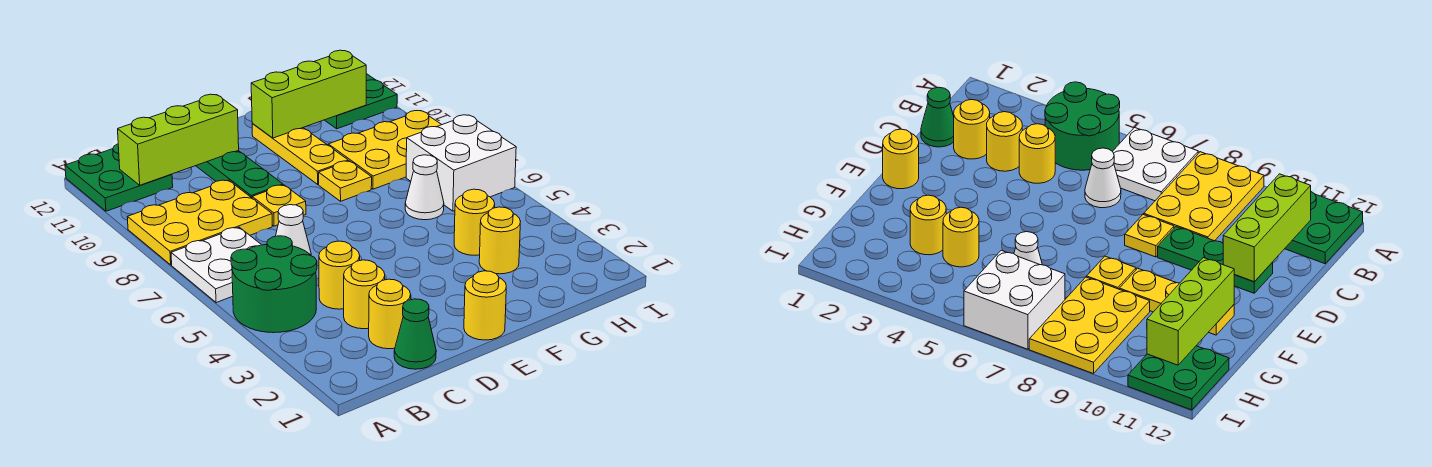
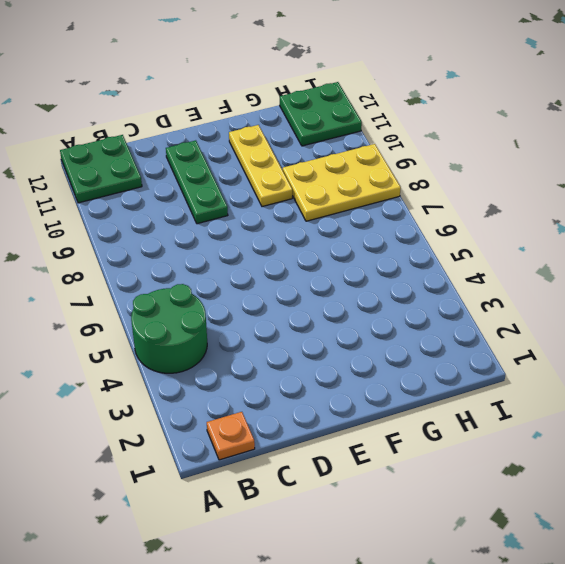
orange 1x1 plate [207,412,255,460] -> none
none -> white 2x2 plate [171,227,261,303]
none -> yellow 2x3 plate [127,180,272,265]
none -> green 1x1 cone [394,299,436,369]

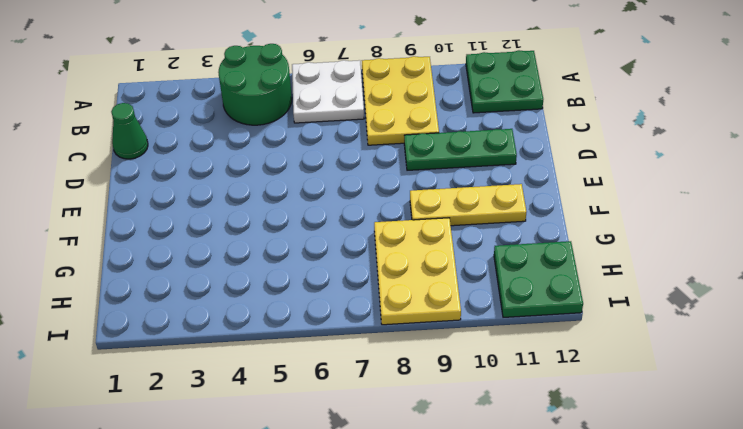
none -> yellow 1x1 round brick [369,279,411,349]
none -> yellow 1x1 round brick [344,260,385,329]
none -> yellow 1x1 round brick [319,241,360,309]

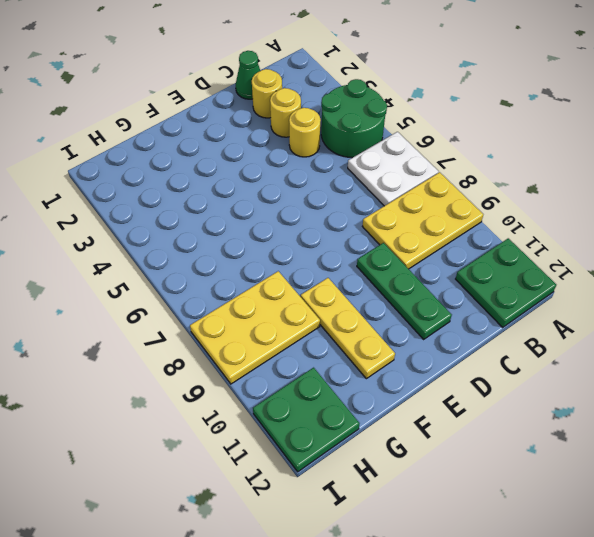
none -> white 1x1 cone [276,205,311,255]
none -> yellow 1x1 plate [252,185,306,226]
none -> yellow 1x1 round brick [464,271,506,340]

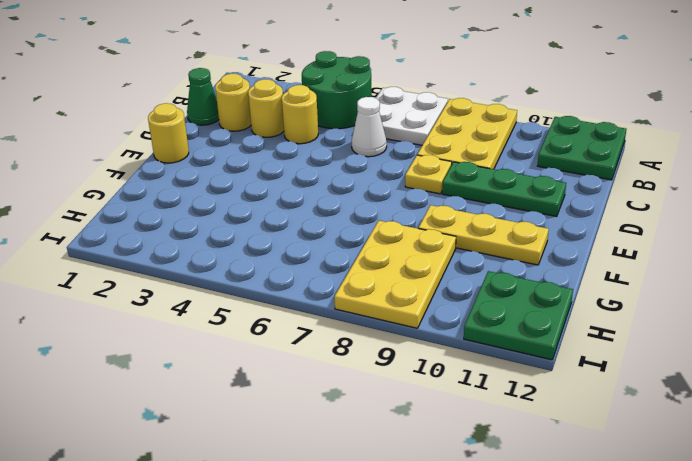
none -> yellow 1x1 plate [319,161,372,201]
none -> yellow 1x1 round brick [479,207,520,274]
none -> yellow 1x1 round brick [454,189,495,255]

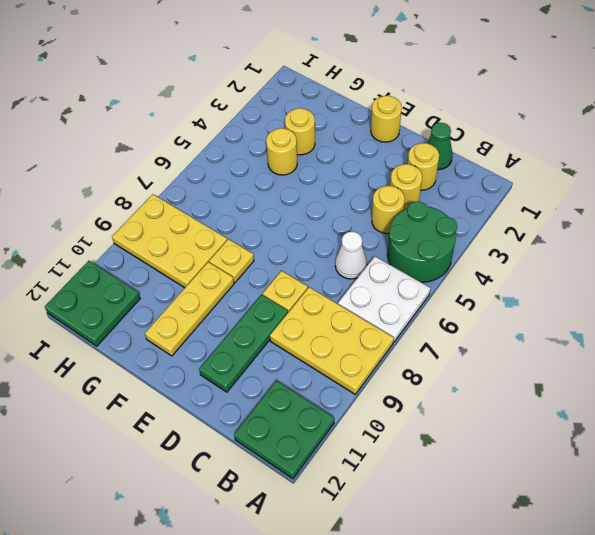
none -> white 1x1 cone [405,155,444,220]
none -> white 2x2 brick [406,115,516,211]
none -> lime 1x3 brick [118,94,239,185]

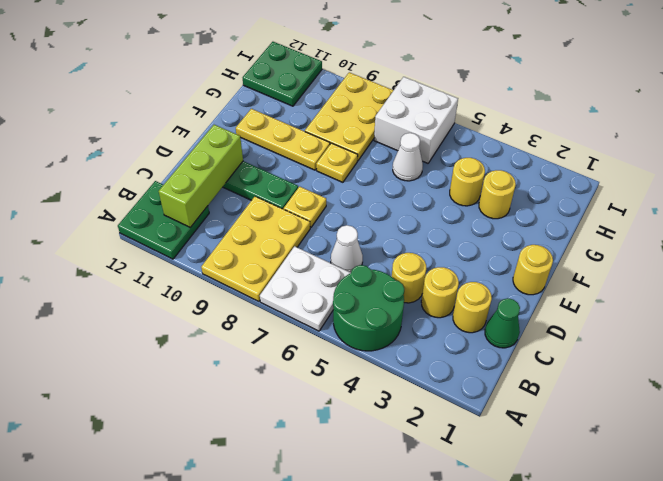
none -> lime 1x3 brick [251,50,366,138]

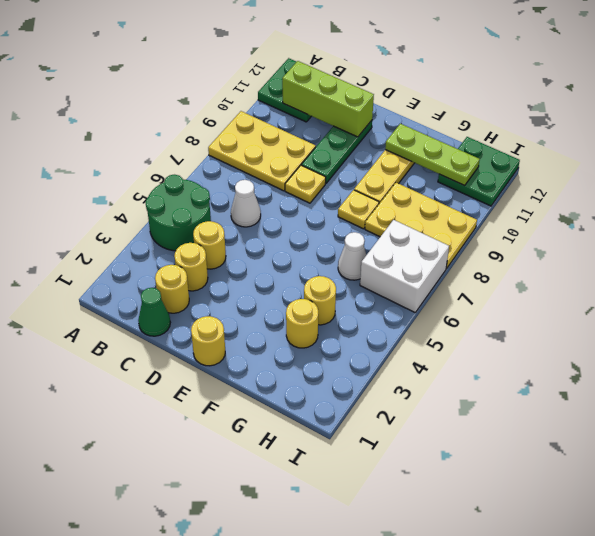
lime 1x3 plate [385,124,480,185] -> lime 1x3 brick [251,50,366,138]
none -> white 2x2 plate [171,227,261,303]

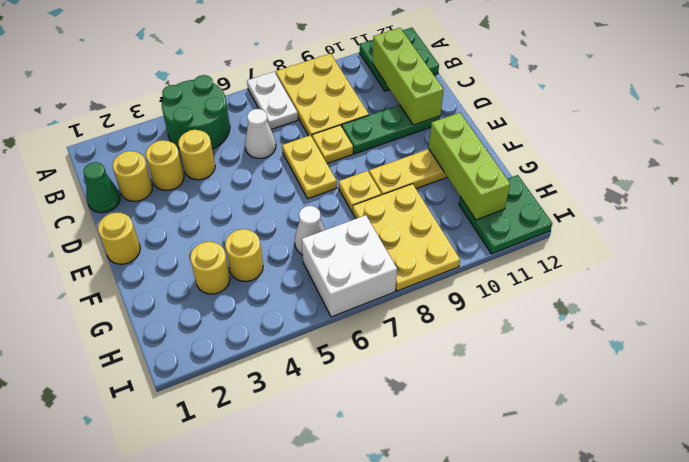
white 1x2 plate [247,72,298,129] -> white 2x2 plate [171,227,261,303]
yellow 1x2 plate [282,135,337,199] -> none

